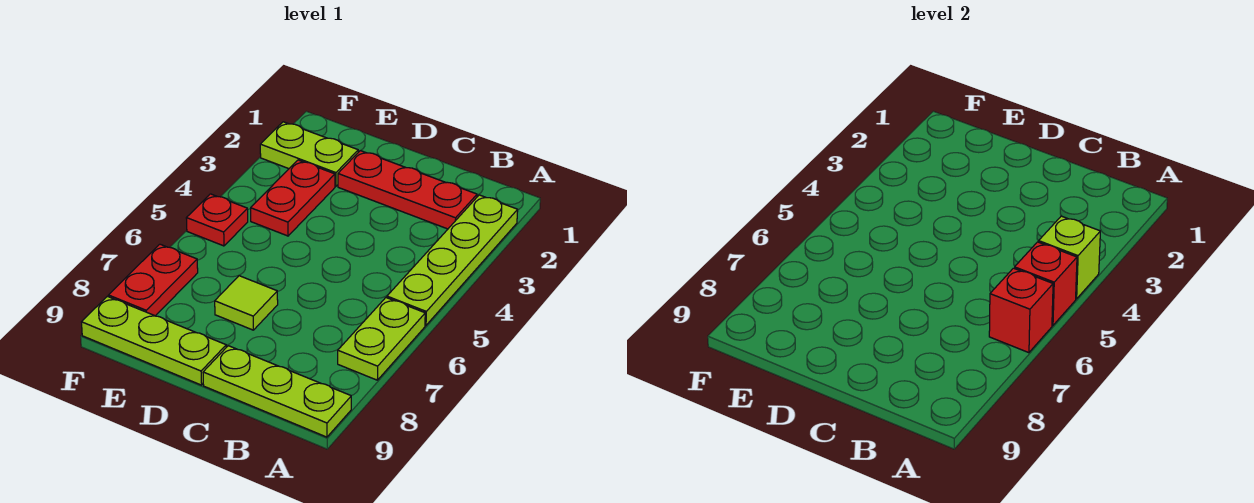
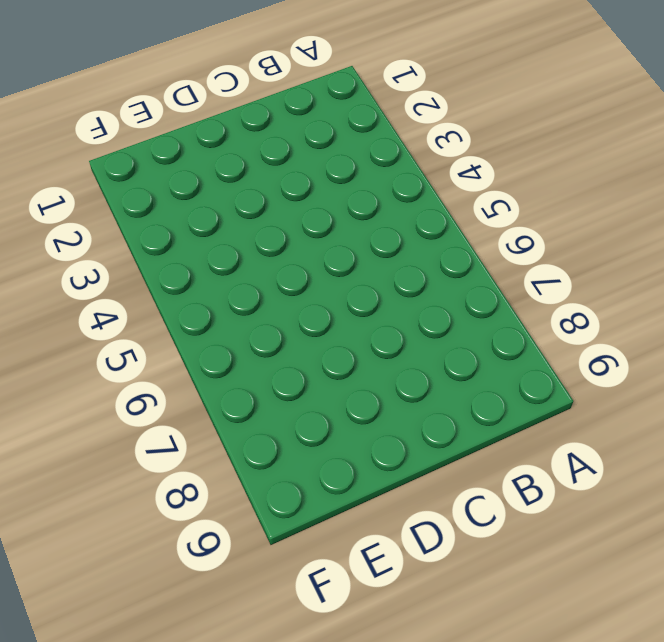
none -> lime 1x4 plate [387,195,518,325]
none -> lime 1x2 plate [338,298,425,380]
none -> lime 1x3 plate [203,346,351,437]

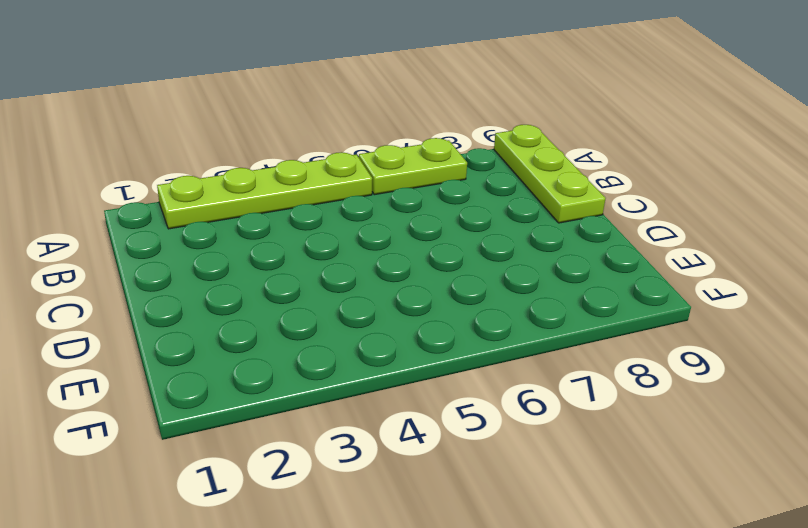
none -> red 1x3 plate [338,151,477,229]
none -> lime 1x1 tile [215,276,278,330]
none -> lime 1x3 plate [82,296,226,385]

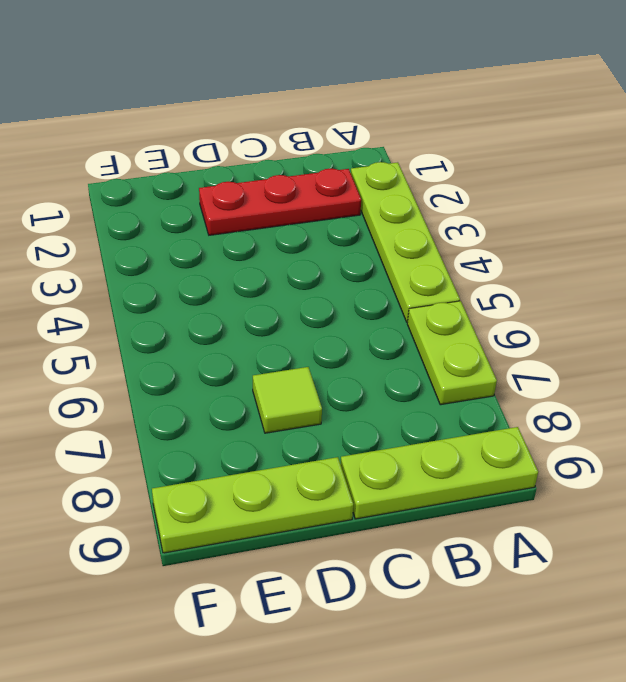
none -> lime 1x2 plate [260,122,358,186]
none -> red 1x2 plate [251,160,335,236]
none -> red 1x1 plate [186,194,248,246]

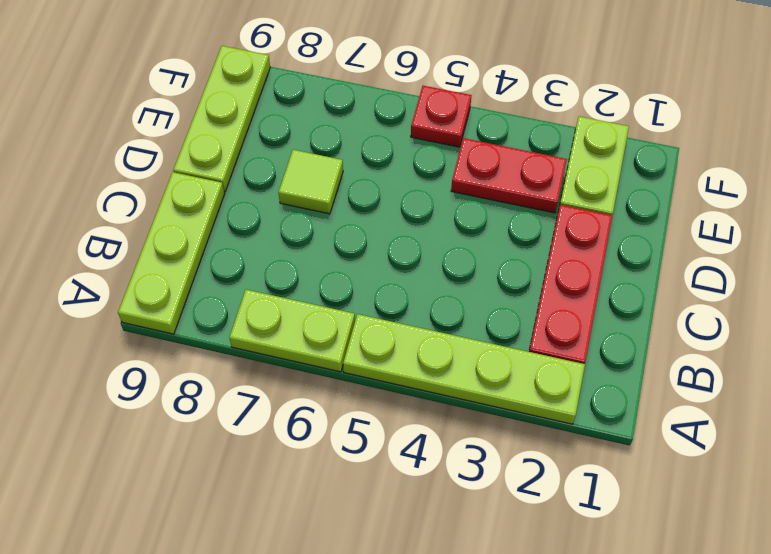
none -> red 1x2 plate [108,244,198,316]
none -> lime 1x1 brick [1039,216,1100,299]
none -> red 1x1 brick [1015,242,1077,325]

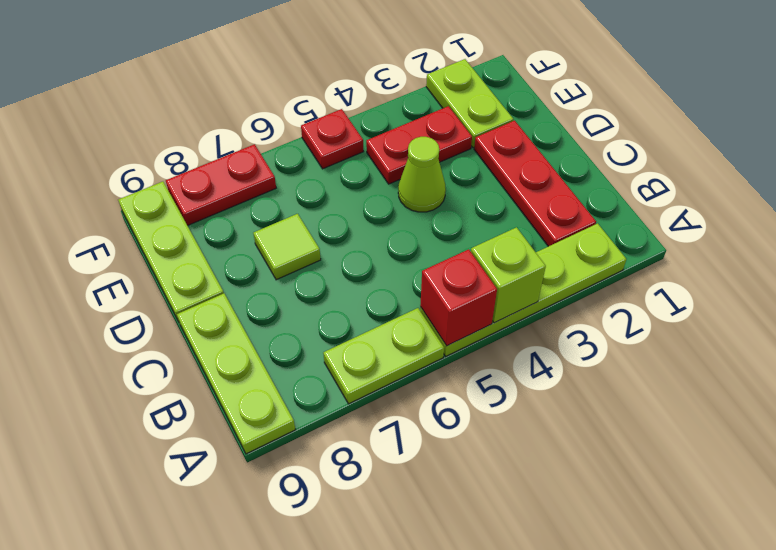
lime 1x1 cone [398,137,446,212] -> none
none -> red 1x1 brick [989,268,1053,353]

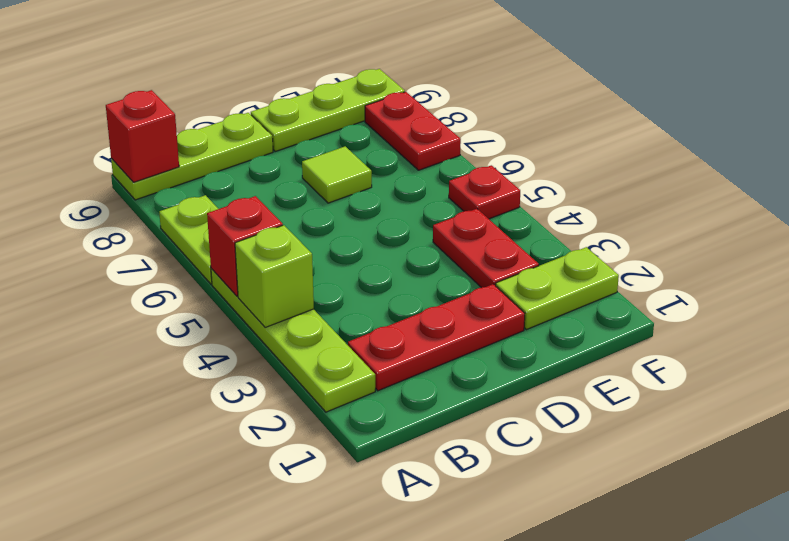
red 1x1 brick [106,90,179,182] -> red 1x1 brick moved to [989,268,1053,353]

